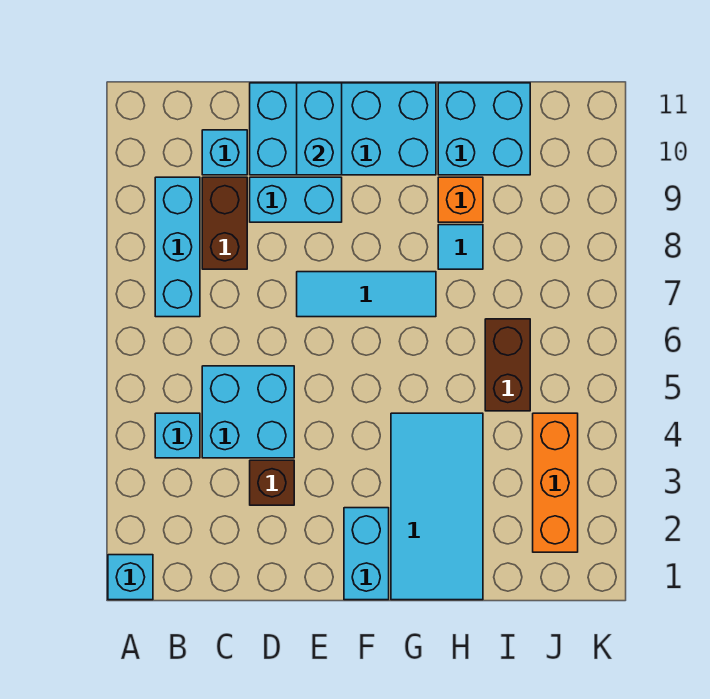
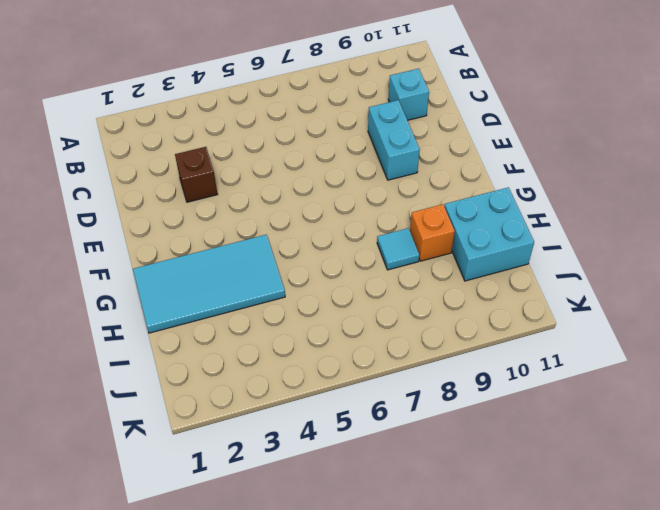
none -> cyan 1x1 brick [108,555,153,600]
none -> cyan 1x1 brick [155,413,200,458]
none -> cyan 1x3 brick [155,177,200,317]

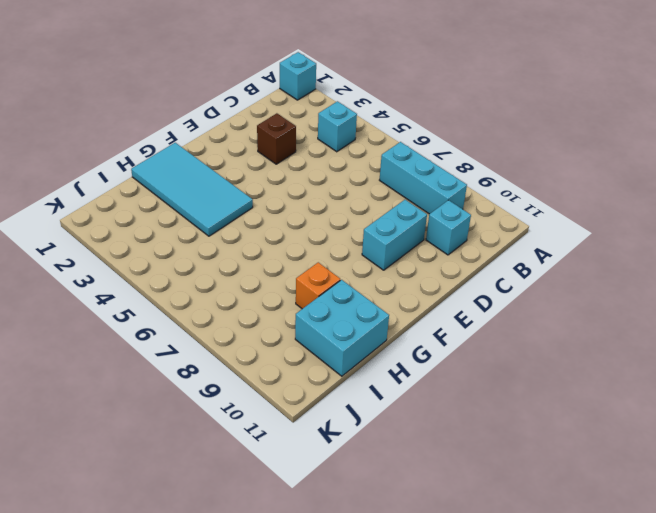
none -> cyan 2x2 brick [202,366,294,458]
none -> brown 1x2 brick [202,177,247,269]
none -> cyan 2x4 brick [250,83,436,175]

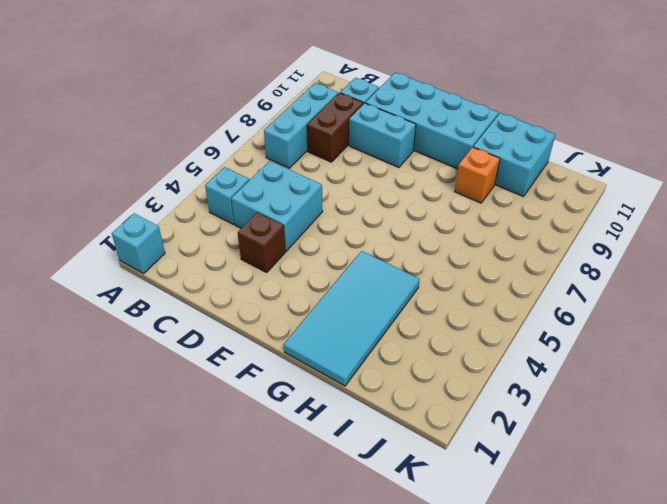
none -> cyan 1x3 tile [297,272,436,317]
none -> cyan 1x2 brick [344,508,389,600]
none -> cyan 1x1 tile [438,225,483,269]

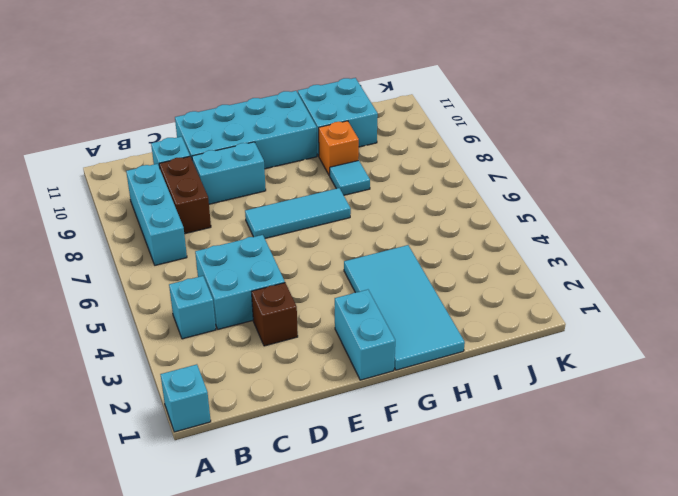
none -> brown 1x2 brick [485,319,530,411]
none -> orange 1x3 brick [533,413,578,552]
none -> cyan 1x2 brick [297,83,342,175]

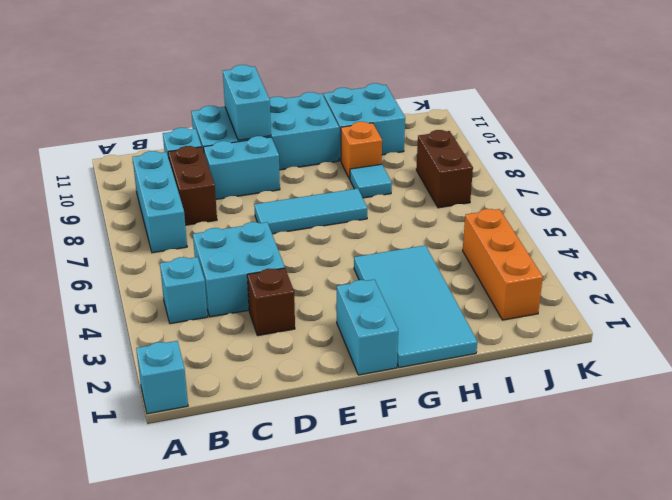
brown 1x2 brick [416,130,473,208] -> brown 1x2 brick moved to [485,319,530,411]

